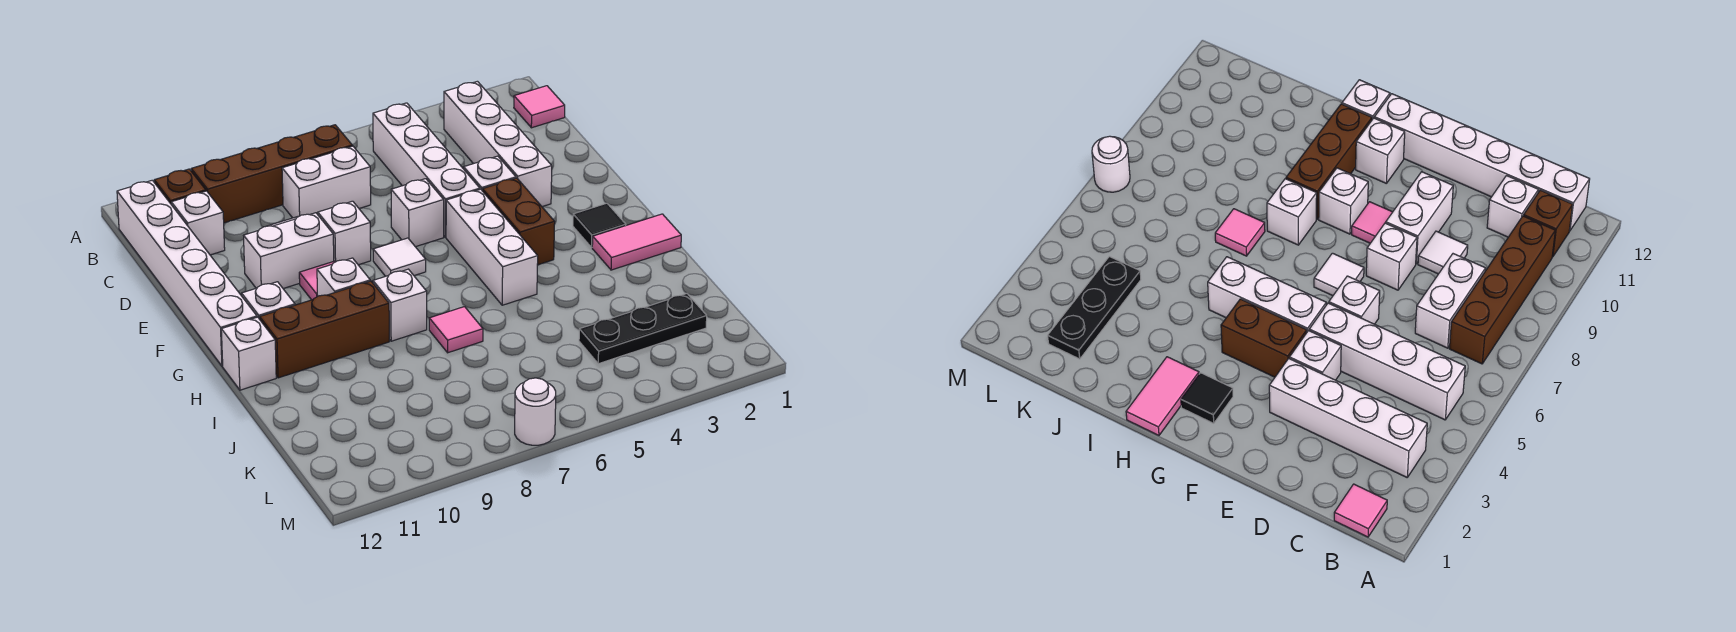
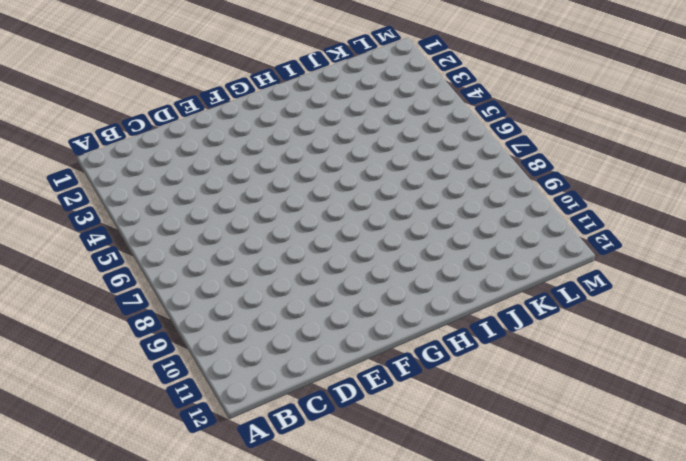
none -> pink 1x1 tile [514,86,565,128]
none -> white 1x4 brick [444,81,552,207]
none -> white 1x4 brick [373,103,480,237]

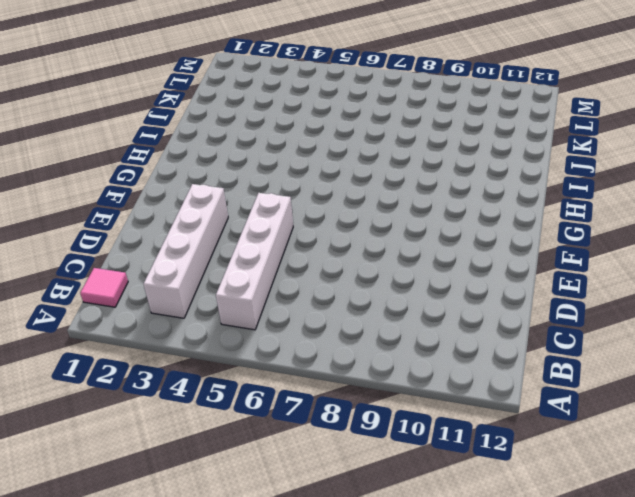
none -> brown 1x4 brick [191,125,352,223]
none -> brown 1x1 brick [154,169,206,204]
none -> white 1x6 brick [117,180,257,366]

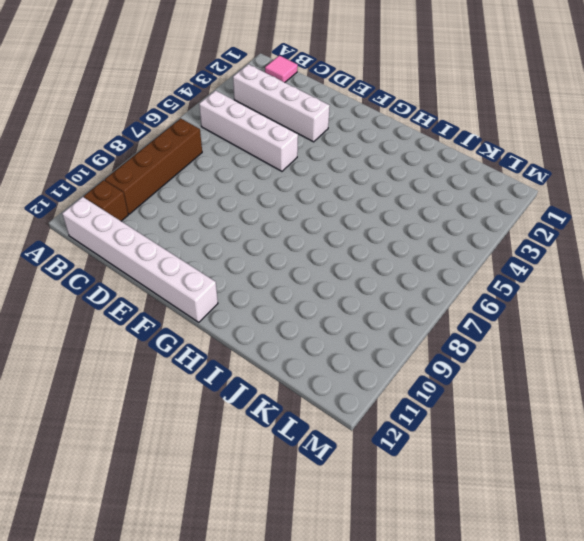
none -> white 1x2 brick [282,146,371,218]
none -> white 1x1 brick [171,191,225,255]
none -> white 1x1 tile [1418,231,1468,274]

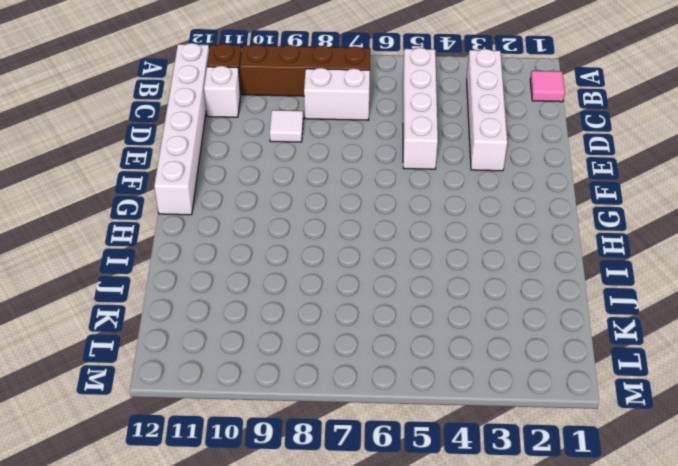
none -> white 1x1 brick [463,156,516,191]
none -> white 1x1 brick [391,179,444,247]
none -> white 1x1 brick [318,201,371,265]

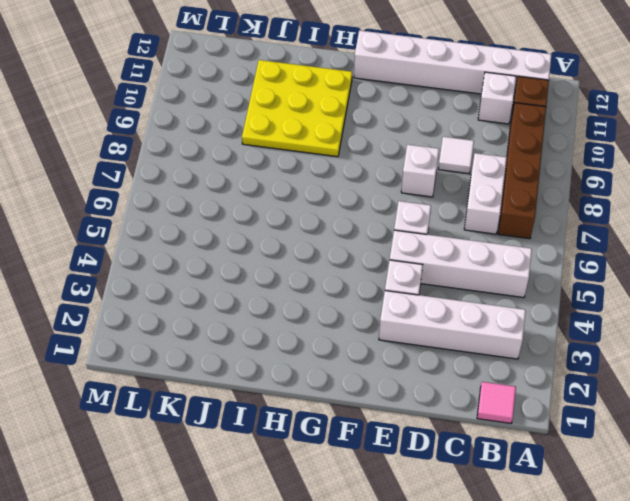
yellow 3x3 plate [242,60,352,157] -> brown 1x3 brick [260,281,389,378]
none -> white 1x2 brick [244,213,334,288]
none -> brown 1x2 brick [483,178,555,265]
none -> white 1x3 brick [446,189,538,305]

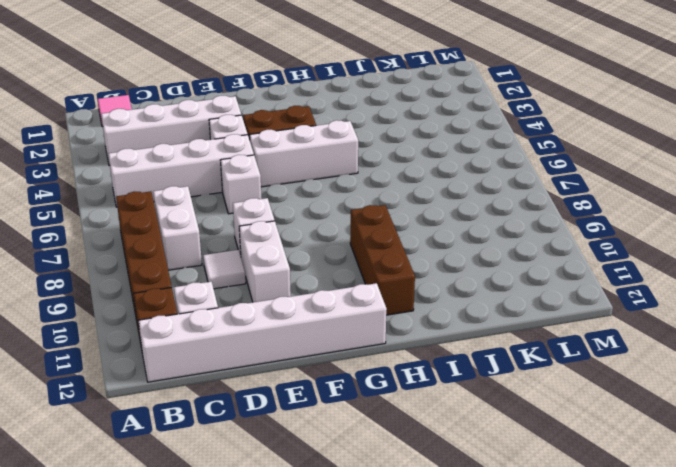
none -> white 1x1 tile [373,238,426,276]
none -> pink 1x1 tile [299,261,335,300]
none -> black 1x1 tile [573,203,626,248]

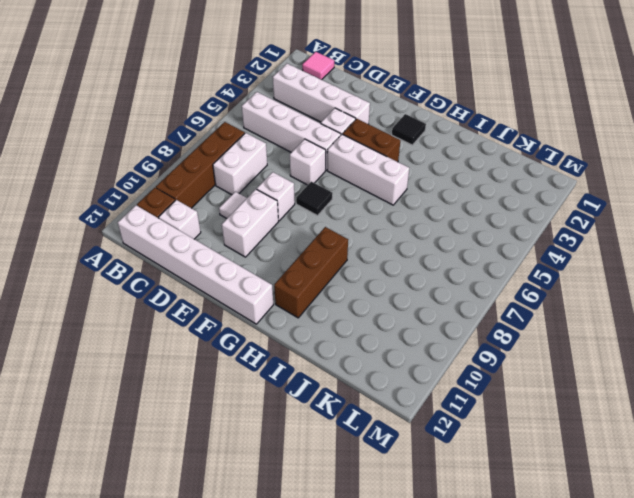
black 1x1 tile [296,182,333,216] -> white 1x1 tile [373,238,426,276]
none -> pink 1x1 tile [299,261,335,300]
none -> white 1x1 brick [317,258,370,296]
none -> white 1x1 brick [242,282,295,319]

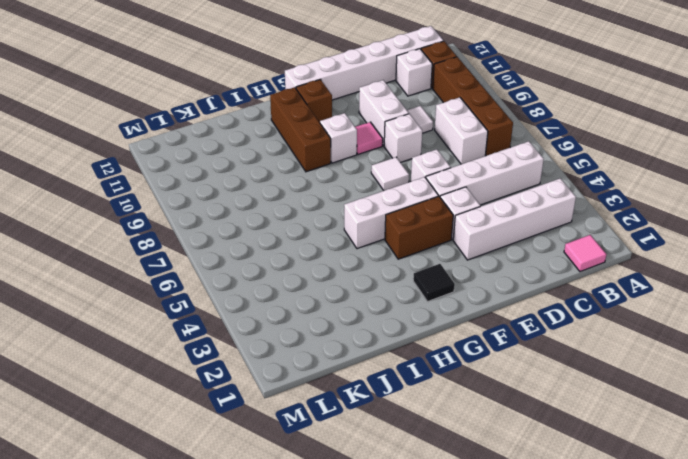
brown 1x1 brick [296,79,332,122] -> white 1x1 brick [242,282,295,319]
none -> pink 1x2 tile [592,214,681,270]
none -> white 1x1 brick [373,269,427,341]
none -> white 1x1 brick [221,317,276,390]

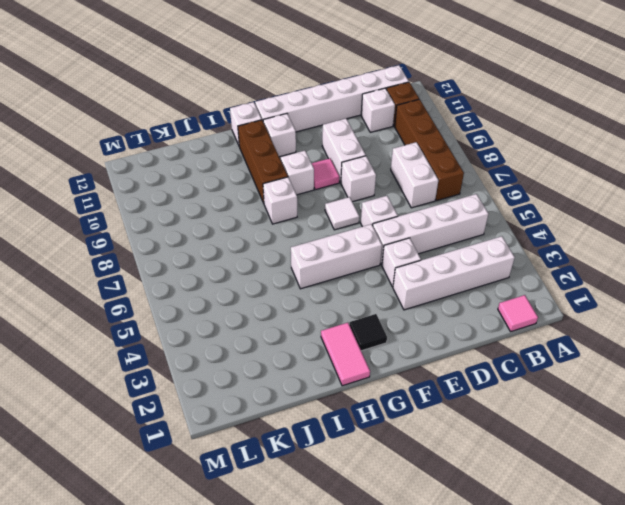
none -> white 1x1 tile [1418,231,1468,274]
none -> brown 1x2 brick [483,178,555,265]
none -> pink 1x1 tile [429,307,483,353]

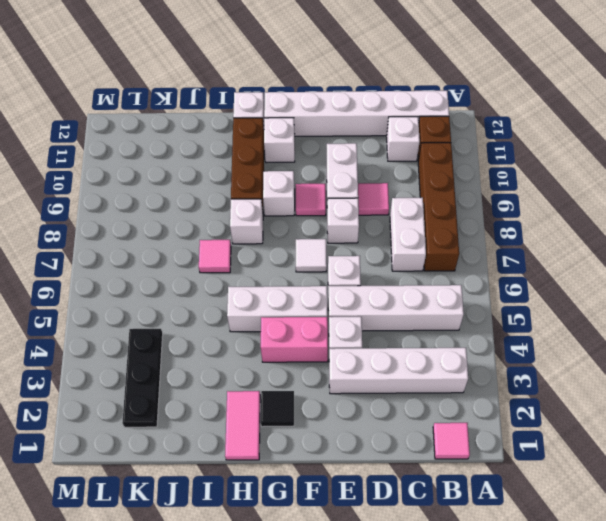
pink 1x1 tile [358,183,389,215] -> white 1x1 tile [1418,231,1468,274]
pink 1x2 brick [261,317,328,362] -> brown 1x2 brick [483,178,555,265]
none -> white 1x1 round brick [515,378,556,445]

